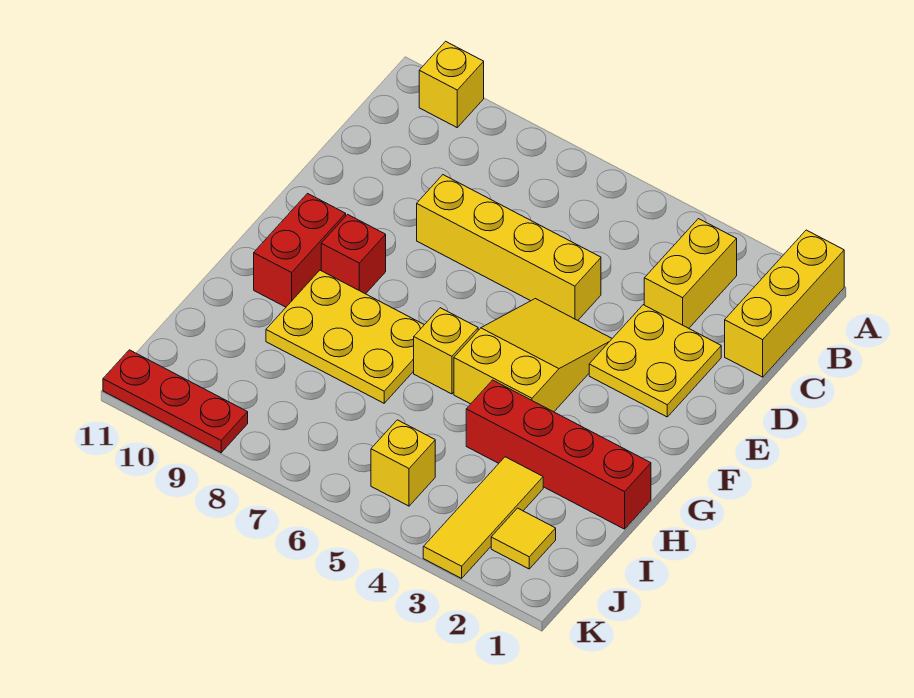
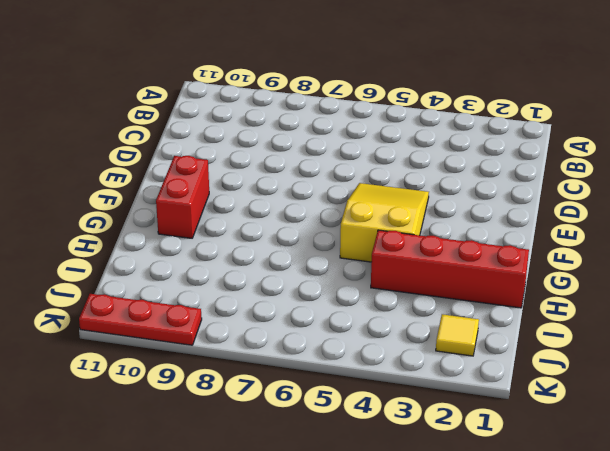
none -> yellow 1x3 brick [725,230,844,377]
none -> yellow 1x1 brick [419,41,484,127]
none -> yellow 1x2 brick [644,219,737,328]

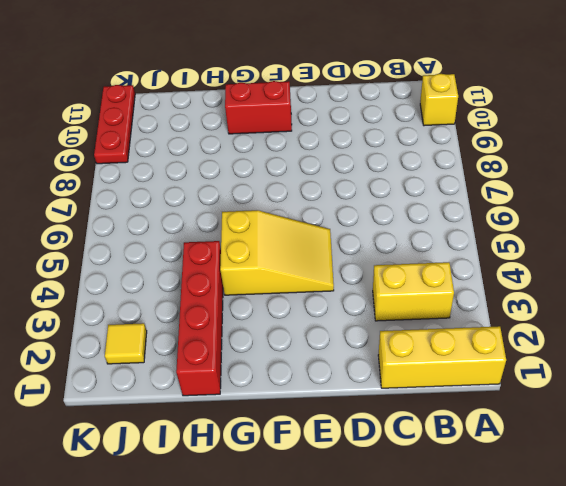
none -> yellow 2x2 plate [589,305,721,417]
none -> yellow 1x4 brick [417,175,601,320]
none -> red 1x1 brick [321,214,386,294]

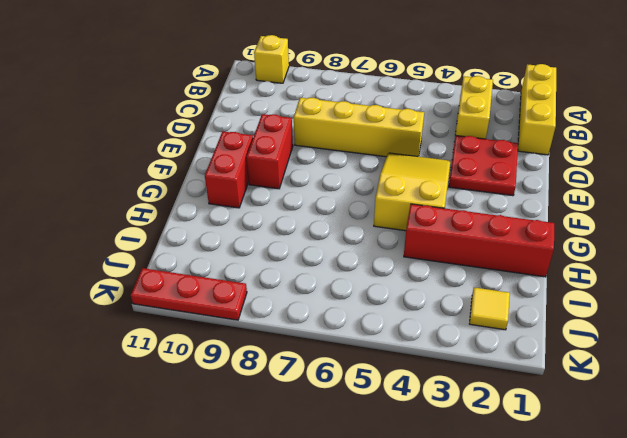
red 2x2 plate [449,135,518,196] -> yellow 2x2 plate [589,305,721,417]
red 1x2 brick [247,114,293,189] -> red 1x1 brick [321,214,386,294]
none -> yellow 1x1 brick [414,308,478,394]
none -> yellow 2x3 plate [266,270,424,403]
none -> yellow 1x3 tile [423,457,543,578]

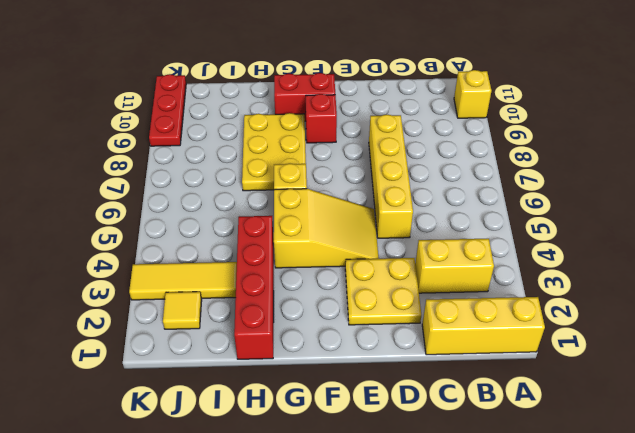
none -> yellow 1x1 brick [371,420,435,506]

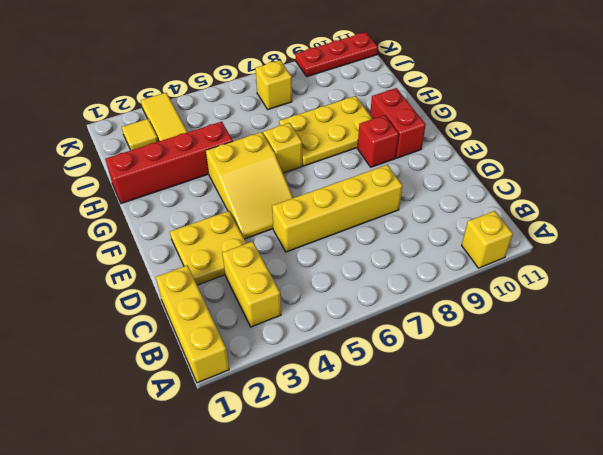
yellow 1x1 brick [256,60,292,110] -> yellow 1x1 brick moved to [371,420,435,506]

